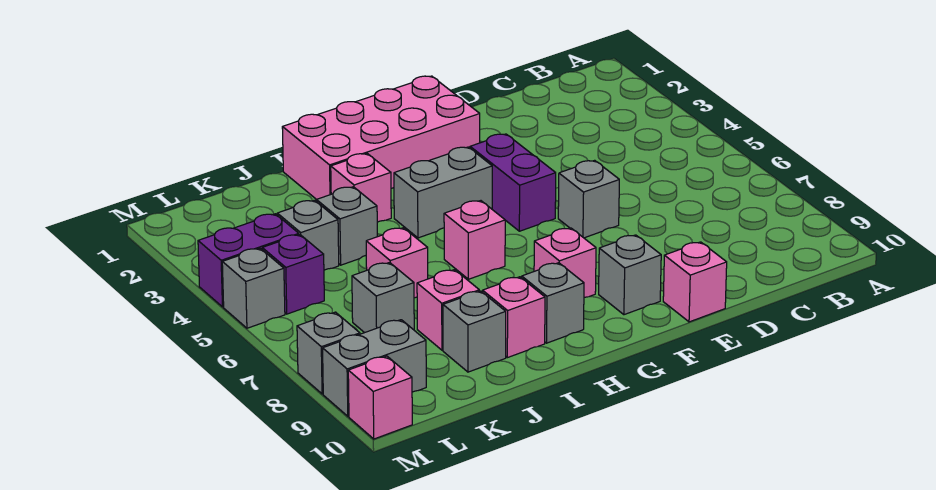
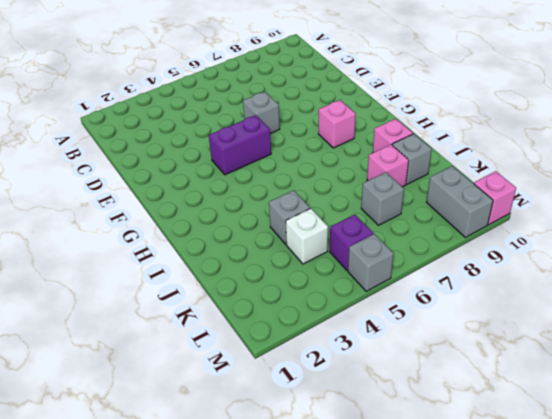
white 1x1 brick [286,209,328,264] -> grey 1x1 brick [277,200,339,270]
none -> pink 1x1 brick [663,242,727,322]
none -> pink 2x4 brick [282,76,480,200]
none -> grey 1x1 brick [599,235,661,315]

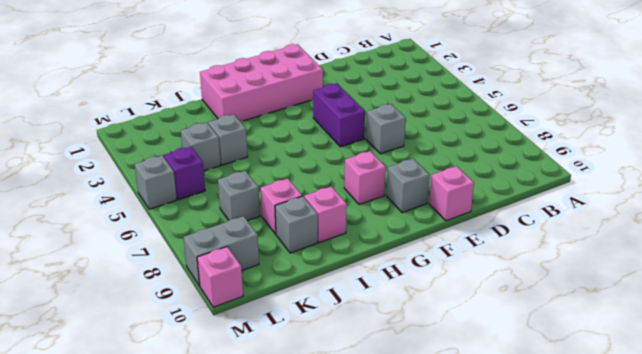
none -> grey 1x2 brick [394,147,492,238]
none -> pink 1x1 brick [444,201,505,279]
none -> grey 1x1 brick [522,263,584,343]

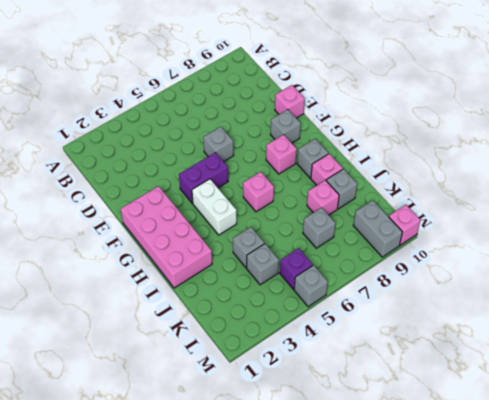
white 1x2 brick [192,179,237,235] -> grey 1x2 brick [394,147,492,238]
none -> pink 1x1 brick [331,154,391,222]
none -> pink 1x1 brick [366,228,428,298]
none -> purple 1x2 brick [198,214,299,307]

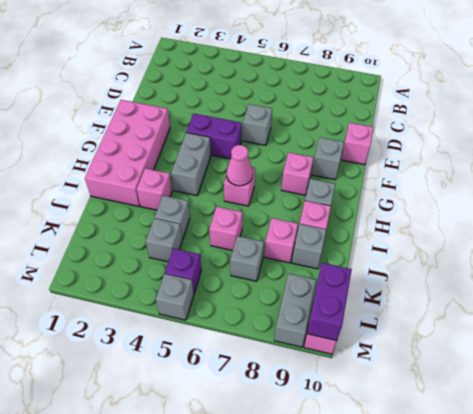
pink 1x1 cone [227,145,253,186] -> none
purple 1x2 brick [307,263,352,341] -> purple 1x2 brick moved to [198,214,299,307]
none -> grey 1x1 brick [297,312,360,394]

